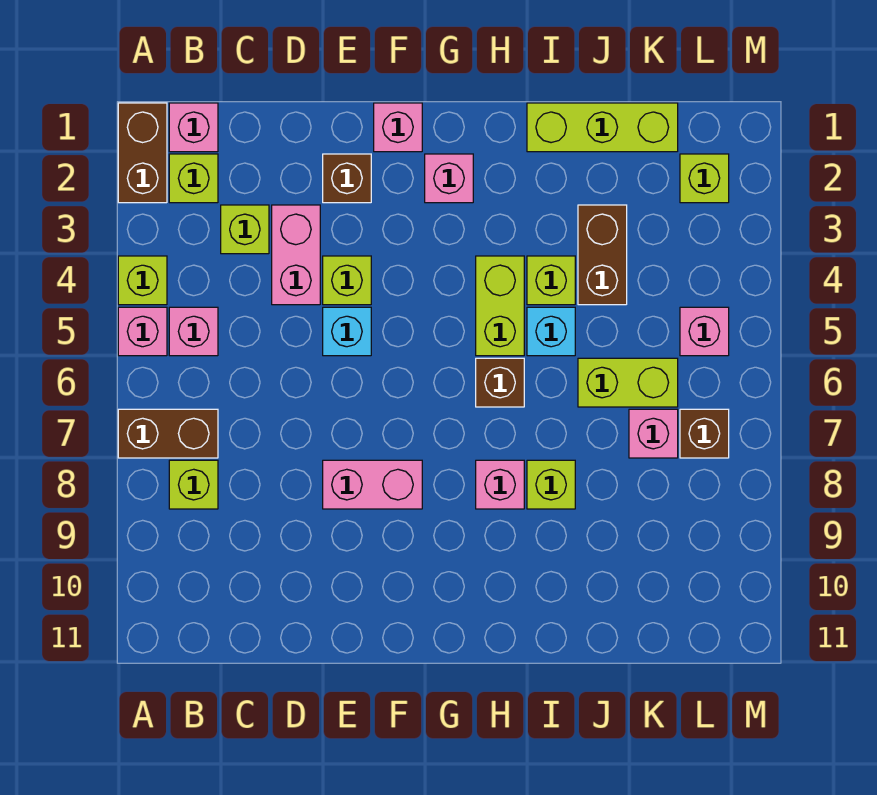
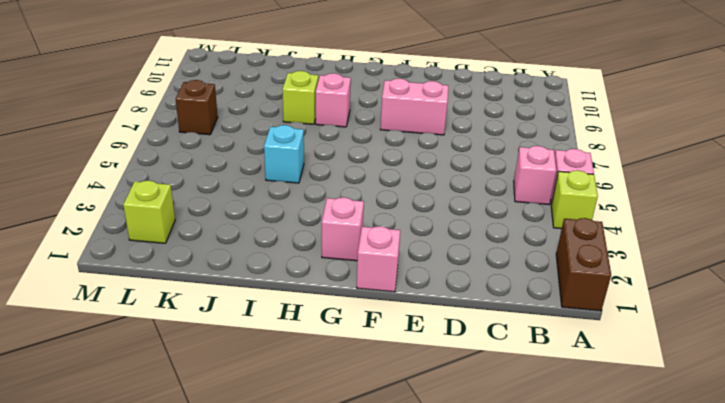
none -> brown 1x2 brick [118,409,218,458]
none -> pink 1x1 brick [169,103,218,152]
none -> lime 1x1 brick [169,154,218,203]

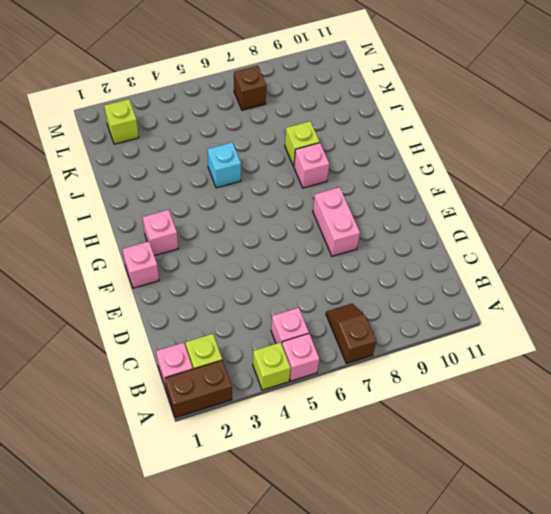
brown 1x2 slope [326,304,376,364] -> brown 1x2 brick [118,409,218,458]
none -> lime 1x1 brick [169,460,218,509]
none -> lime 1x1 brick [221,205,269,254]
none -> pink 1x2 brick [272,205,320,305]

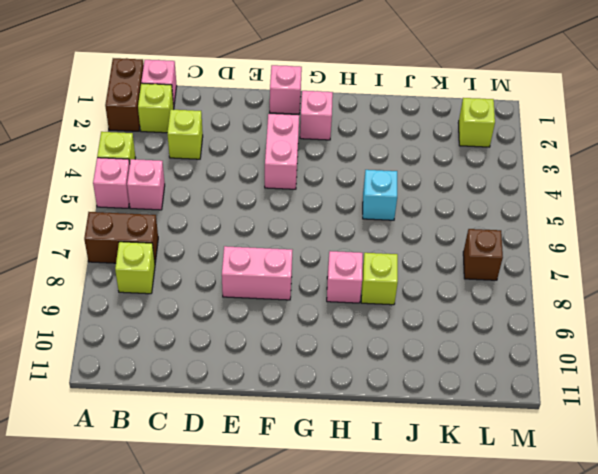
pink 1x2 brick [265,114,299,189] -> pink 1x2 brick moved to [272,205,320,305]
none -> brown 1x1 brick [323,154,371,203]
none -> lime 1x1 brick [323,256,371,305]
none -> cyan 1x1 brick [323,307,371,356]

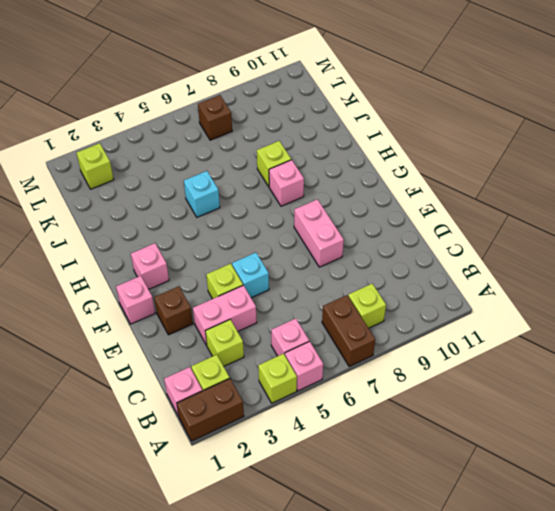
none -> lime 1x2 brick [476,256,524,356]
none -> brown 1x1 brick [476,358,524,407]
none -> lime 1x3 brick [527,103,678,152]

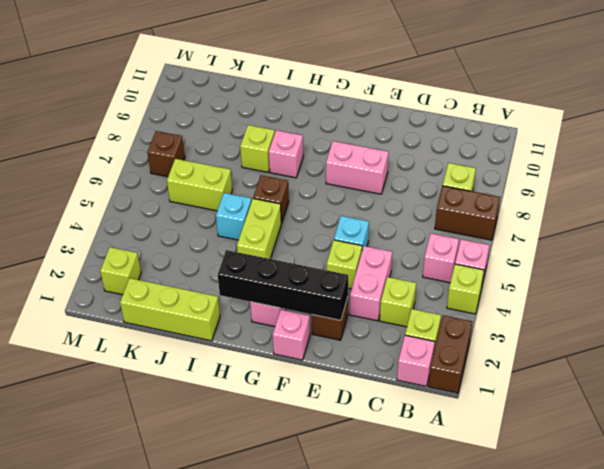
black 1x4 brick [218,250,348,320] -> none
none -> lime 1x1 brick [527,256,575,305]
none -> brown 1x2 brick [578,205,627,305]
none -> pink 1x1 brick [629,409,678,458]

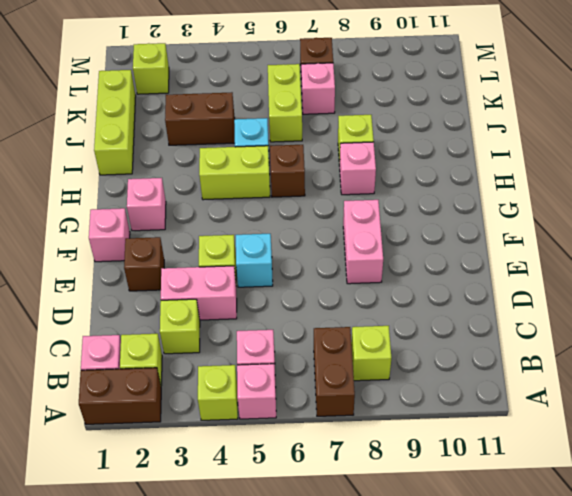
none -> lime 1x1 brick [527,256,575,305]
none -> pink 1x1 brick [680,307,729,356]

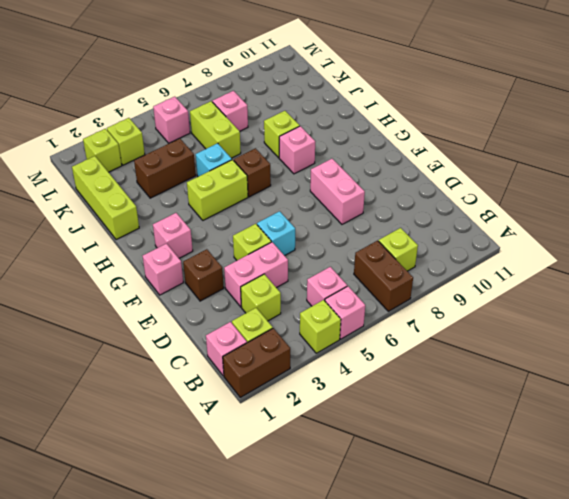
lime 1x1 brick [107,118,145,165] -> lime 1x1 brick moved to [527,256,575,305]
none -> brown 1x1 brick [680,409,729,458]

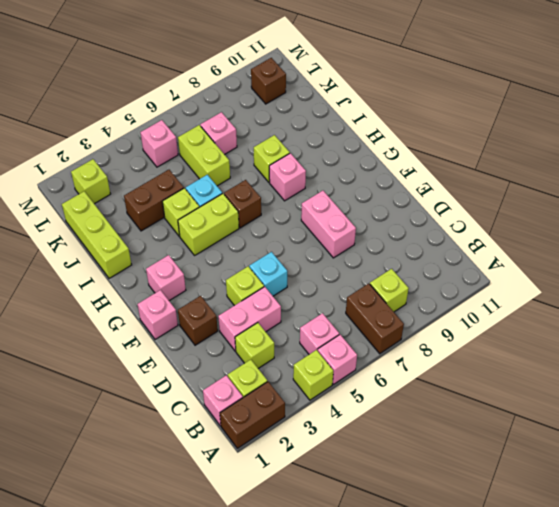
brown 1x1 brick [251,58,286,104] -> brown 1x1 brick moved to [680,409,729,458]

